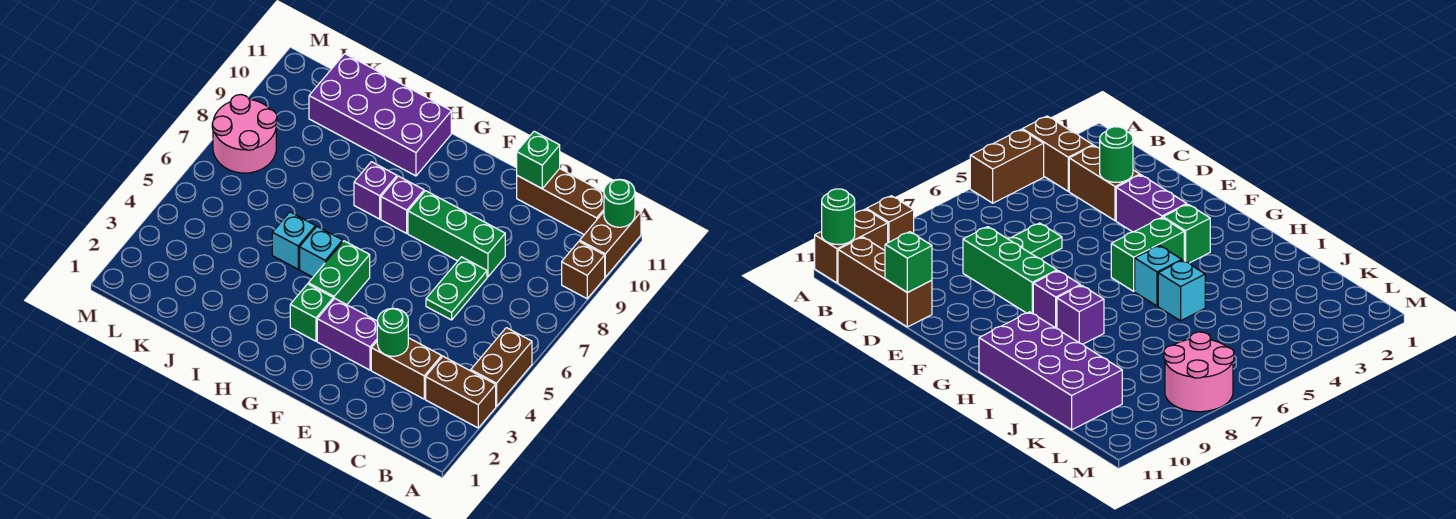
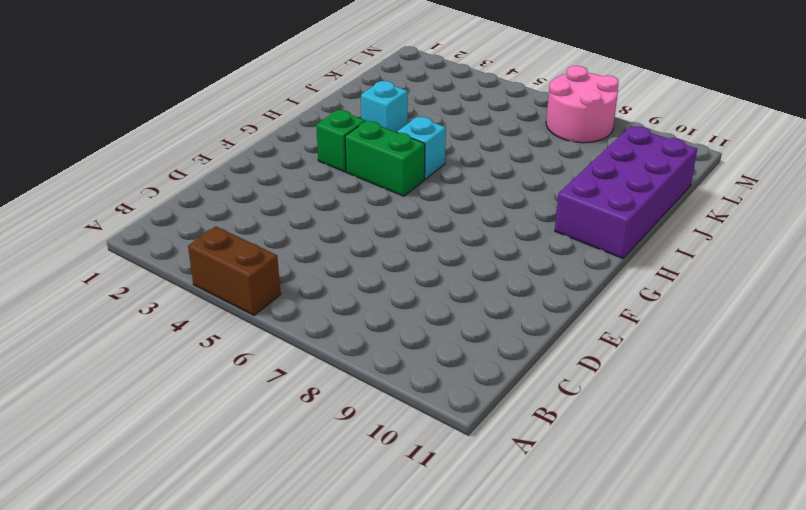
cyan 1x1 brick [361,81,408,132] -> cyan 1x1 brick moved to [272,212,316,269]
none -> brown 1x2 brick [426,356,496,428]
none -> brown 1x1 brick [562,241,605,299]
none -> brown 1x2 brick [580,209,641,277]

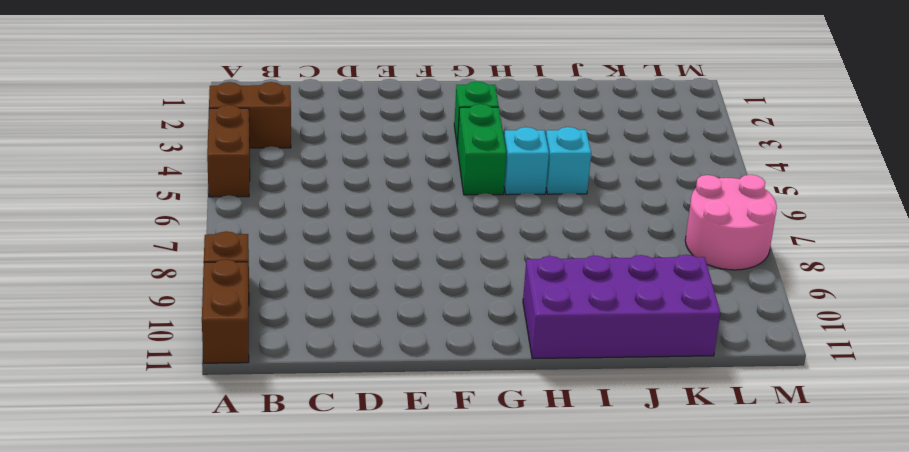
none -> brown 1x3 brick [517,169,604,235]
none -> brown 1x2 brick [371,338,442,399]
none -> green 1x2 plate [426,257,487,320]

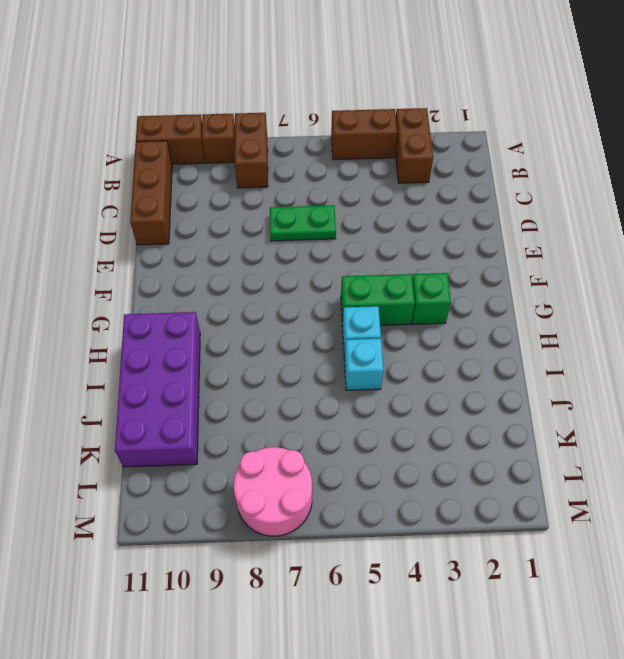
brown 1x2 brick [235,113,268,188] -> brown 1x2 brick moved to [371,338,442,399]
none -> green 1x3 brick [408,191,505,277]
none -> purple 1x2 brick [317,298,377,370]
none -> purple 1x1 brick [381,176,424,233]

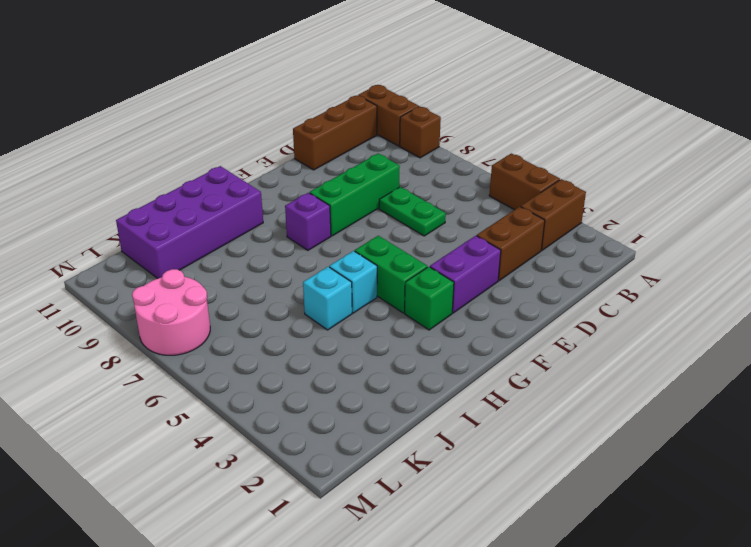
none -> purple 1x1 brick [354,162,397,219]
none -> green 1x1 round brick [604,179,635,227]
none -> green 1x1 round brick [377,308,408,356]

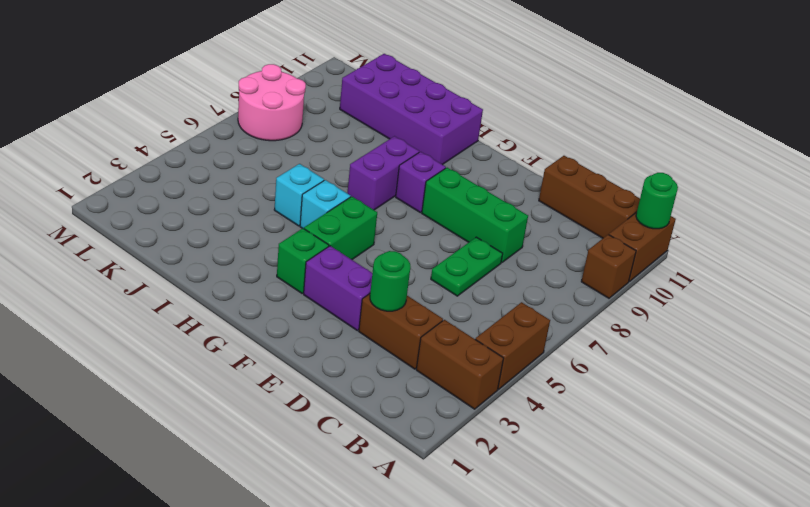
purple 1x2 brick [347,136,419,210] -> purple 1x1 brick [354,162,397,219]
none -> green 1x1 brick [517,131,560,188]

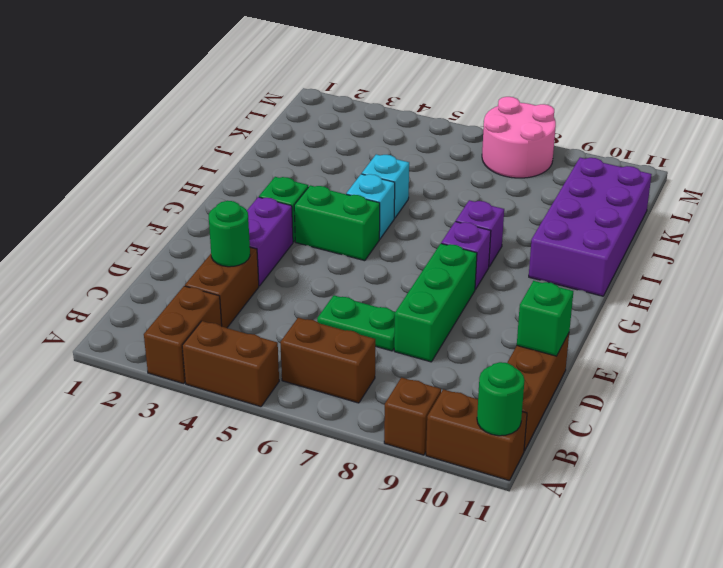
brown 1x2 brick [280,318,375,403] -> none

